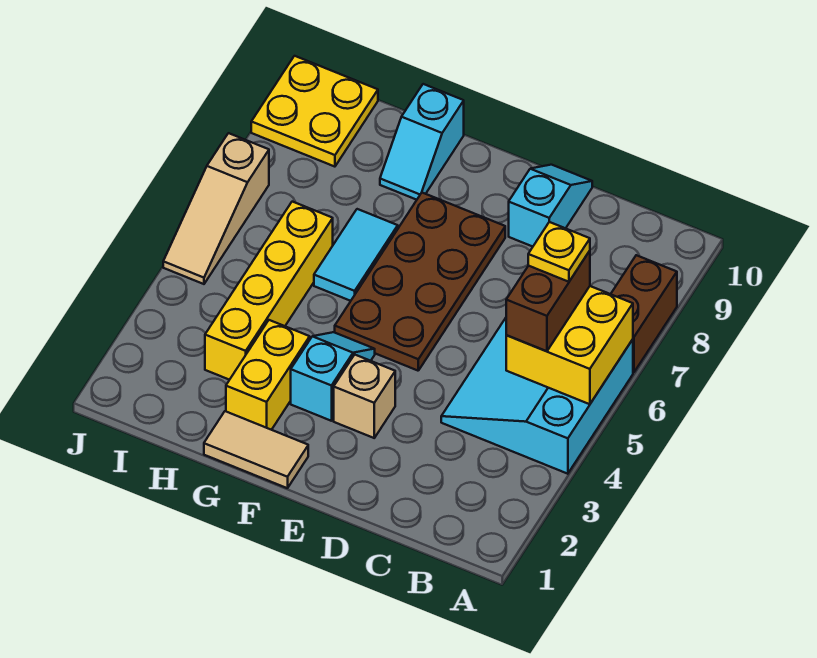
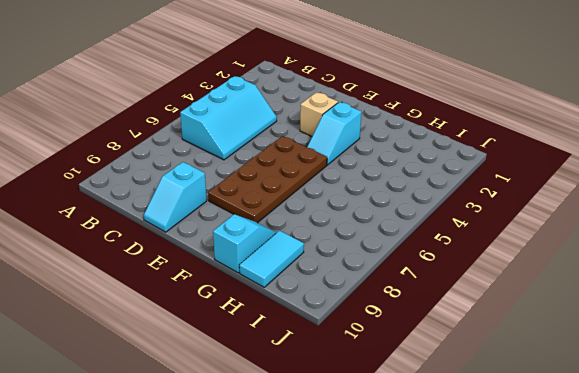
cyan 2x3 slope [180,76,277,160] -> cyan 3x3 slope [441,318,633,474]
cyan 1x2 tile [239,231,304,287] -> cyan 1x2 tile moved to [314,209,398,301]
none -> brown 1x2 brick [611,255,677,373]
none -> tan 1x2 tile [204,411,308,488]
none -> yellow 1x2 brick [226,320,310,430]

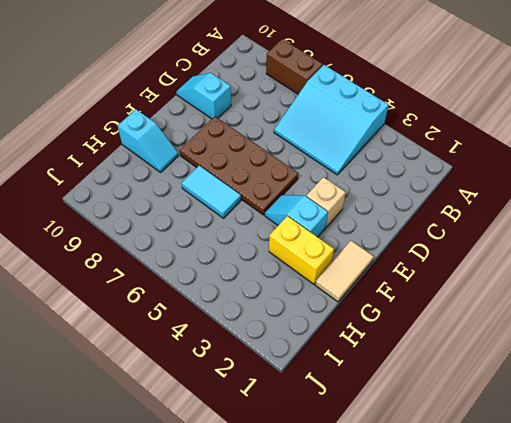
none -> yellow 1x4 brick [205,202,333,380]
none -> yellow 2x2 plate [251,56,378,167]
none -> tan 1x3 slope [163,133,269,284]

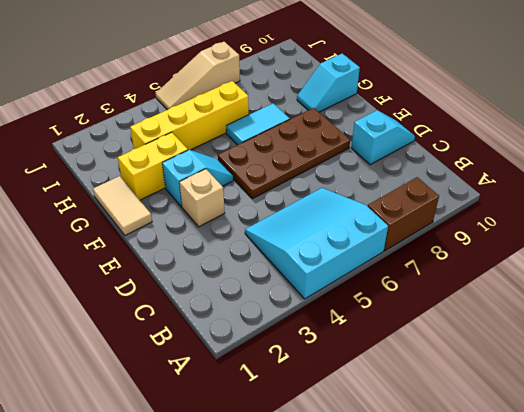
none -> yellow 2x2 plate [251,56,378,167]
none -> yellow 2x2 brick [506,286,633,404]
none -> brown 1x2 brick [506,251,590,351]

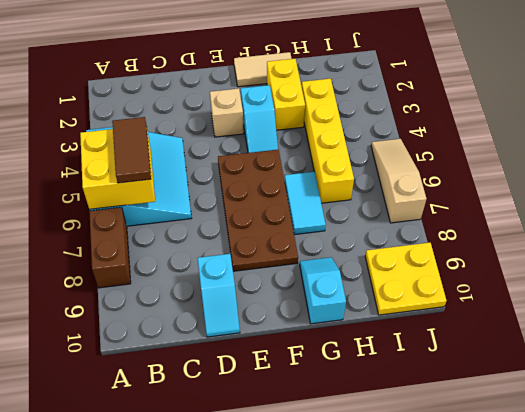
brown 1x2 tile [112,117,151,183] -> brown 1x2 brick [506,251,590,351]
none -> yellow 1x1 plate [528,222,590,282]

